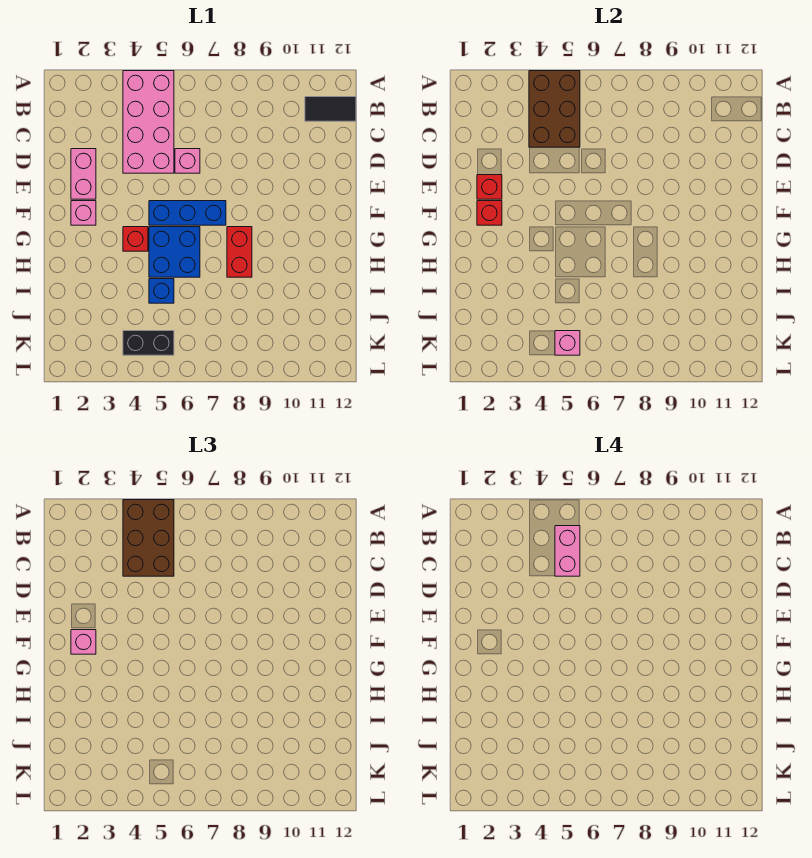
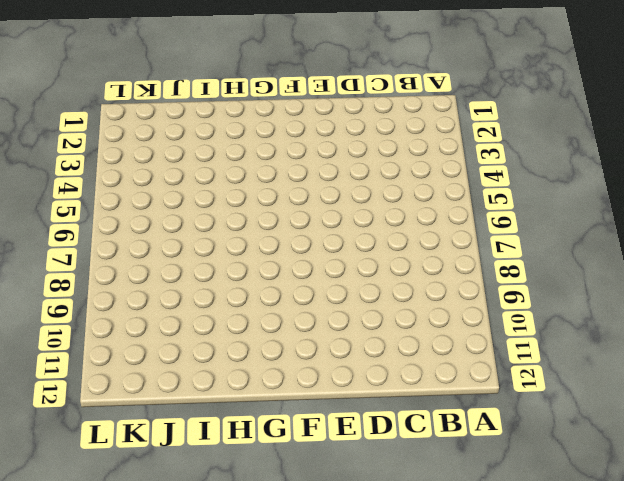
none -> pink 2x4 brick [123,71,174,173]
none -> black 1x2 tile [305,97,356,121]
none -> pink 1x2 brick [71,149,96,199]

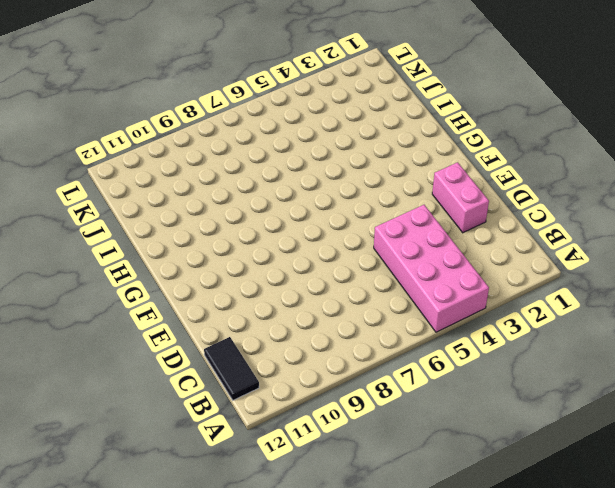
black 1x2 tile [204,337,259,400] -> black 1x2 tile turned to [305,97,356,121]
none -> pink 1x1 brick [175,149,200,173]
none -> pink 1x1 brick [71,201,96,225]
none -> blue 1x3 brick [149,201,226,225]

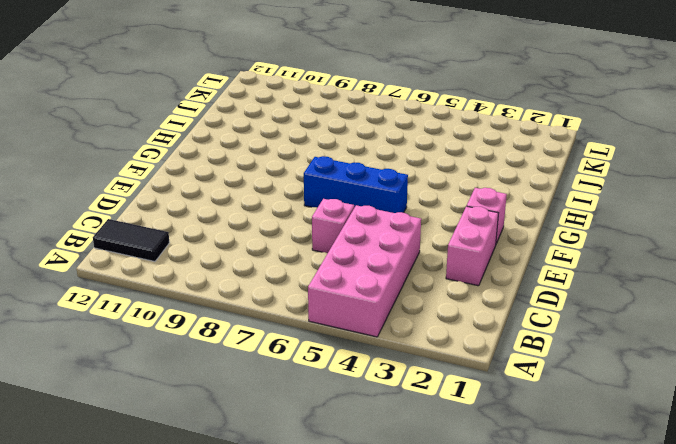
none -> red 1x1 brick [123,227,148,251]
none -> blue 2x2 brick [149,227,200,277]
none -> red 1x2 brick [227,227,252,277]

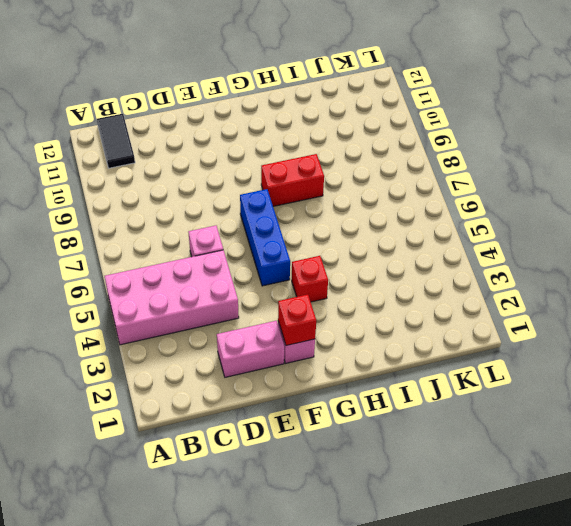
none -> blue 2x2 brick [149,227,200,277]
none -> blue 1x1 brick [149,279,174,303]
none -> black 1x2 brick [123,331,174,355]

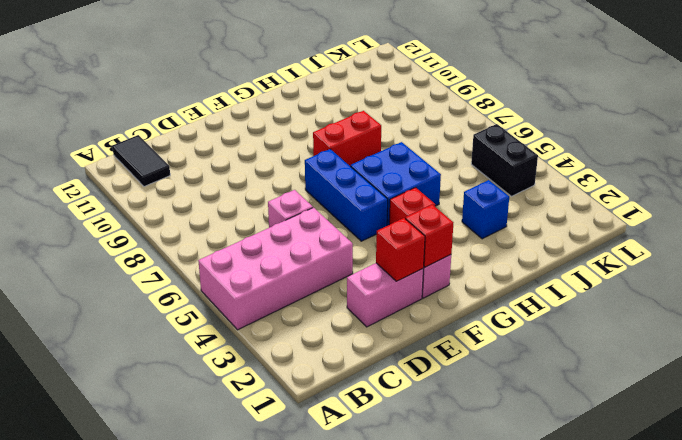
blue 1x1 brick [462,180,509,239] -> blue 1x1 brick moved to [149,279,174,303]
none -> brown 2x3 brick [529,71,580,147]
none -> pink 1x1 brick [555,331,580,355]
none -> brown 2x3 brick [123,500,174,576]

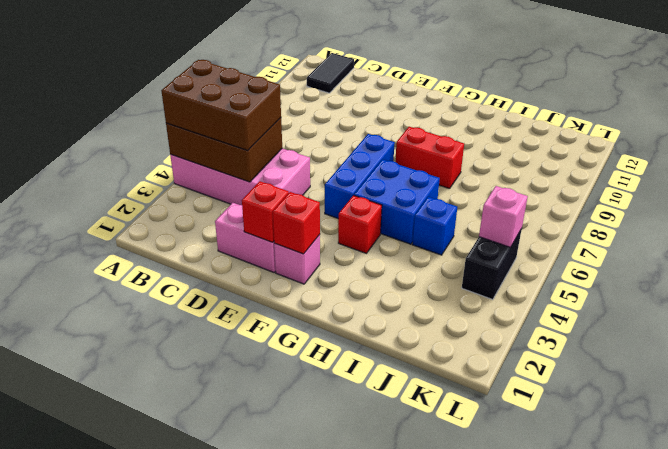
none -> pink 1x1 brick [175,149,200,173]
none -> pink 1x1 brick [71,630,96,654]
none -> pink 1x2 brick [555,526,580,576]

